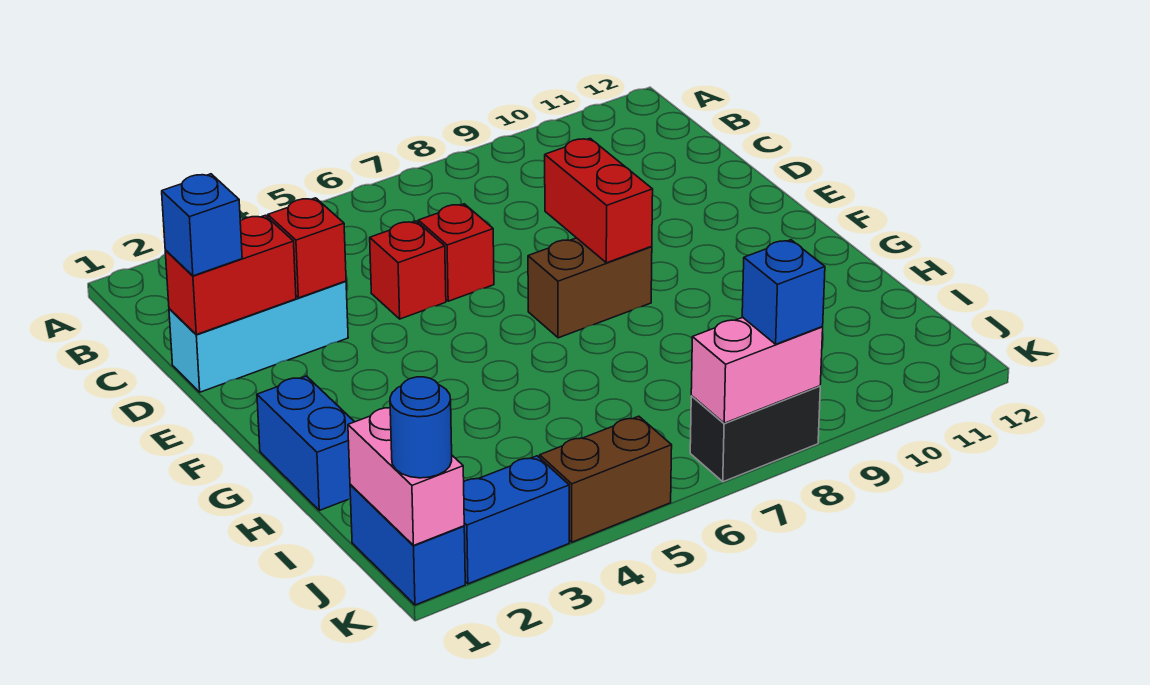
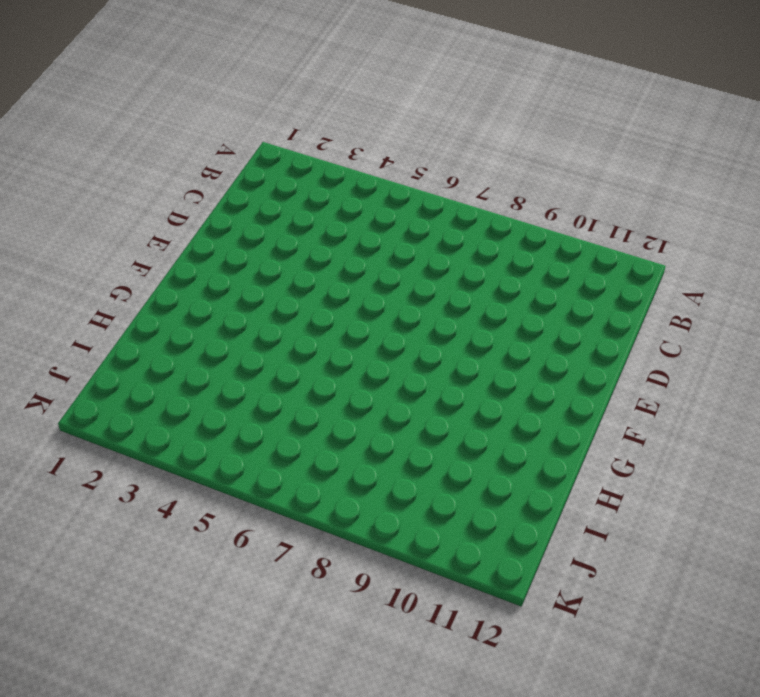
none -> cyan 1x3 brick [169,281,348,392]
none -> red 1x1 brick [370,221,446,319]
none -> red 1x1 brick [418,204,494,301]

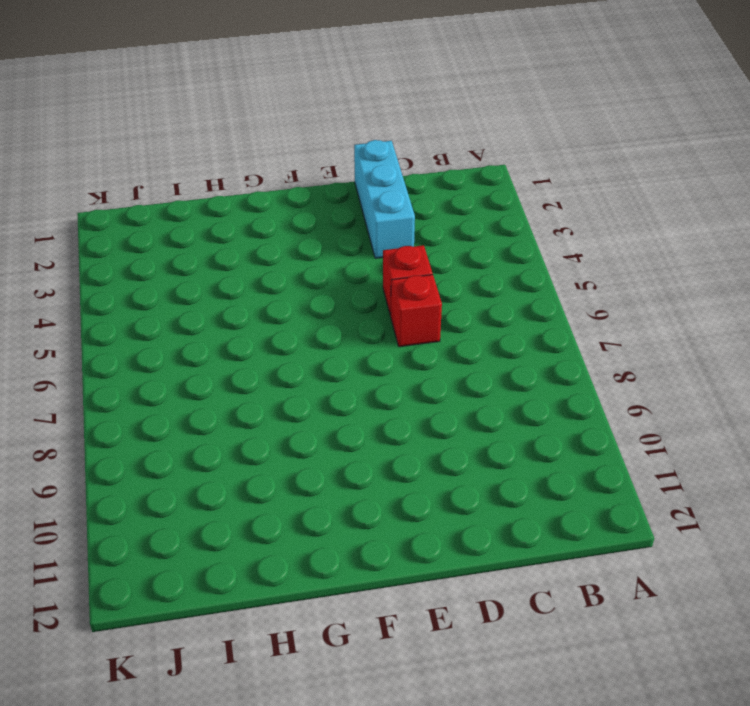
none -> brown 1x2 brick [528,238,652,338]
none -> blue 1x2 brick [257,376,354,510]
none -> blue 1x2 brick [350,484,465,605]

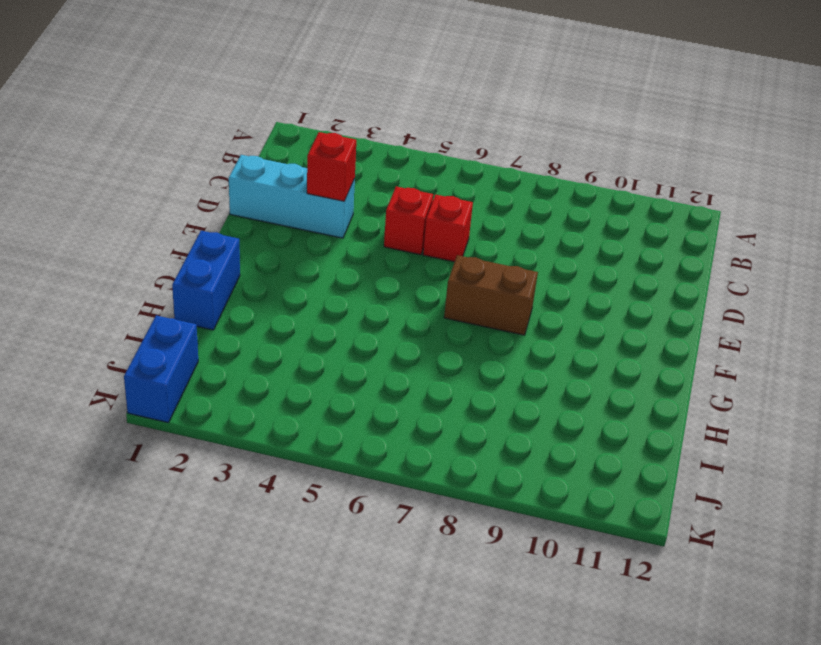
none -> blue 1x2 brick [464,456,569,584]
none -> brown 1x2 brick [540,416,672,542]
none -> black 1x2 brick [690,386,820,482]

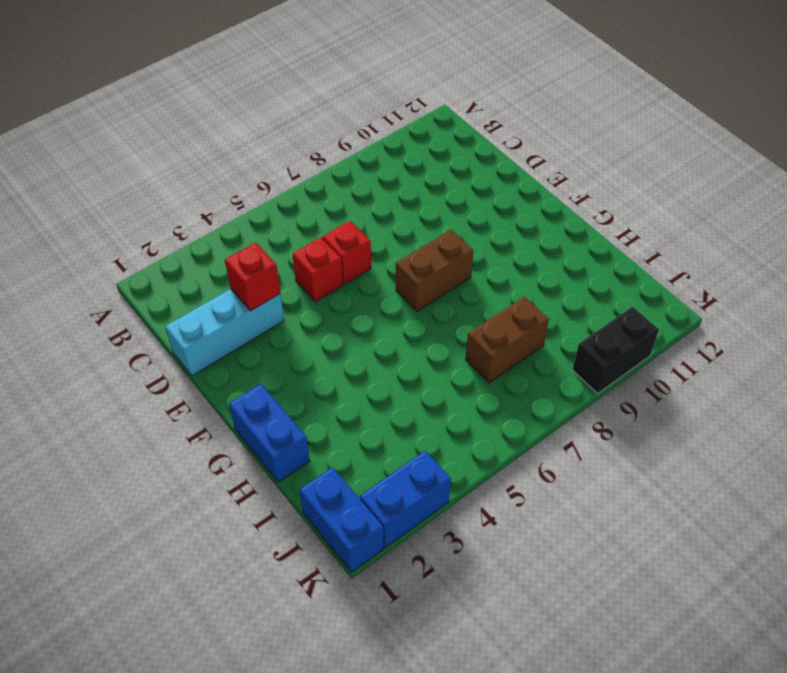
brown 1x2 brick [466,297,549,383] -> brown 1x2 brick moved to [540,416,672,542]
black 1x2 brick [572,307,659,394] -> black 1x2 brick moved to [690,386,820,482]
none -> red 1x2 brick [165,215,296,335]
none -> red 1x2 brick [545,139,653,263]
none -> pink 1x2 brick [348,408,464,546]

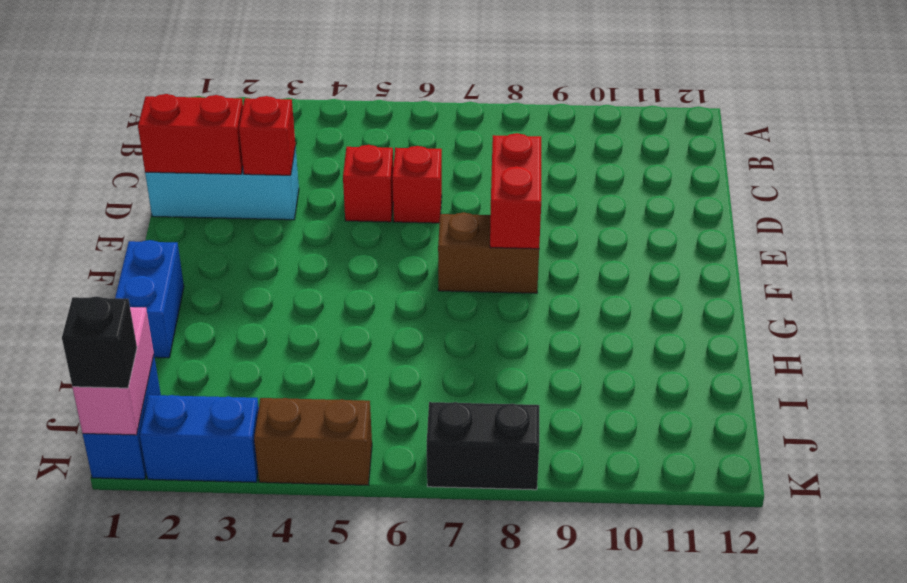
black 1x1 brick [62,296,137,388] -> blue 1x1 round brick [390,377,452,478]
none -> pink 1x2 brick [691,317,823,423]
none -> blue 1x1 brick [162,174,242,276]
none -> blue 1x1 brick [742,240,825,344]

